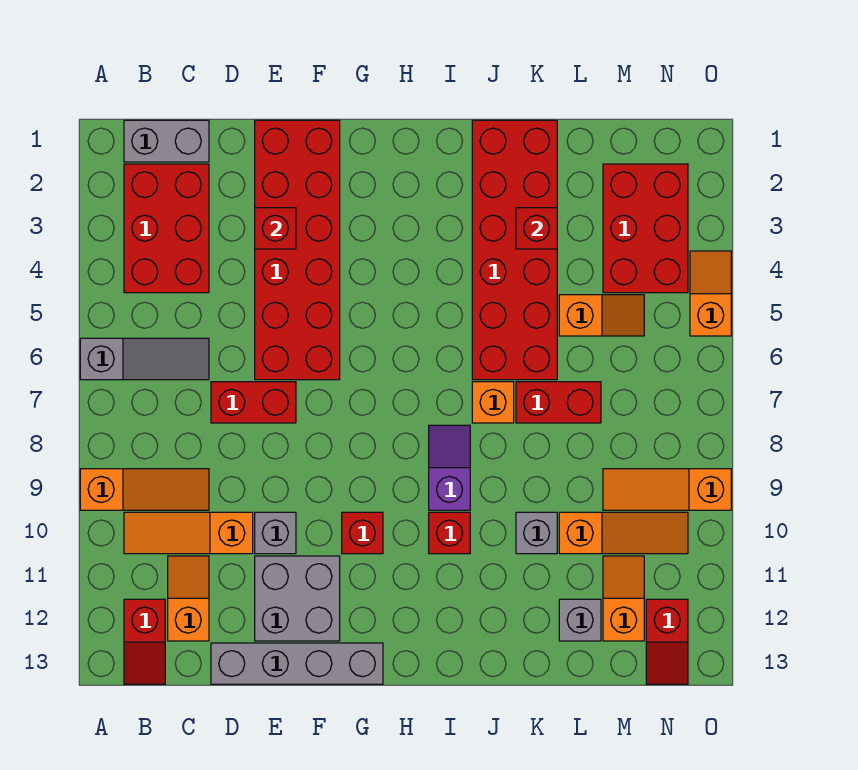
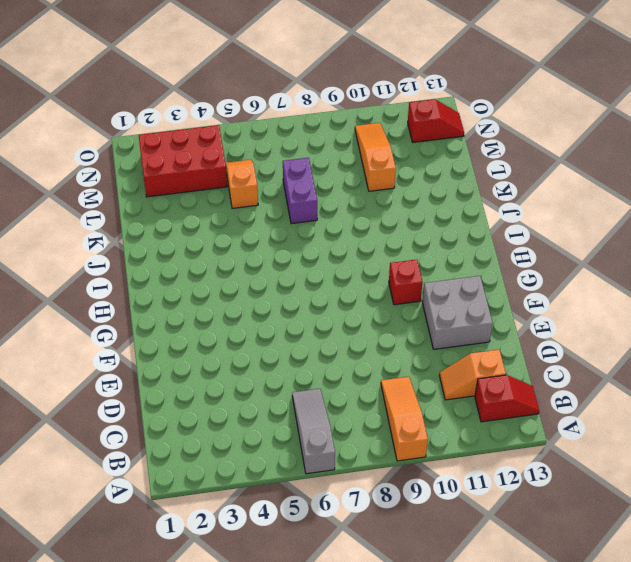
purple 1x2 brick [283,158,317,224] -> red 1x2 brick [516,382,601,423]
none -> grey 1x2 brick [124,120,209,162]
none -> red 2x3 brick [124,164,209,293]
none -> orange 1x3 slope [124,512,253,554]

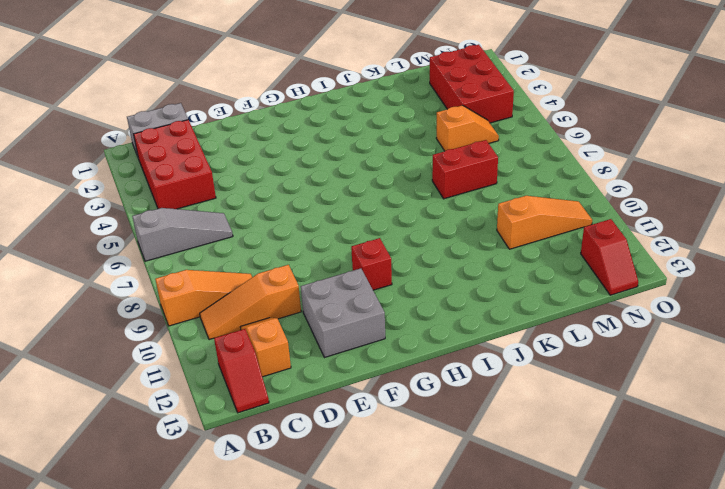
none -> red 1x2 brick [211,382,296,423]
none -> grey 1x4 brick [211,643,383,684]
none -> red 2x6 brick [255,120,340,380]

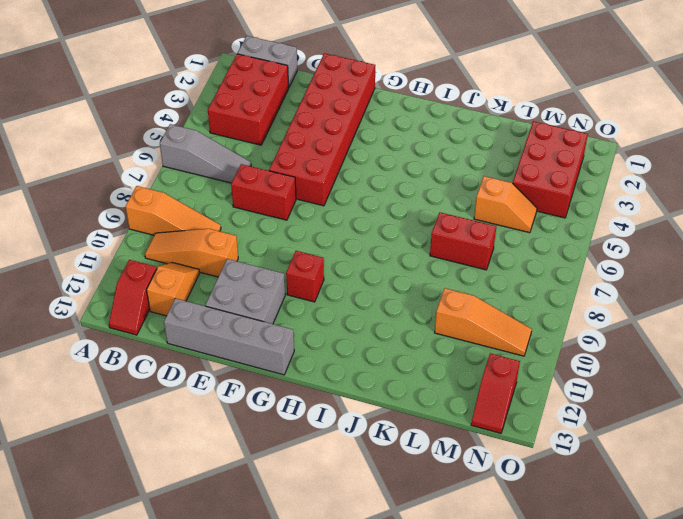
none -> grey 1x1 brick [255,512,296,554]
none -> purple 1x2 slope [429,425,470,510]
none -> red 1x1 brick [429,512,470,554]

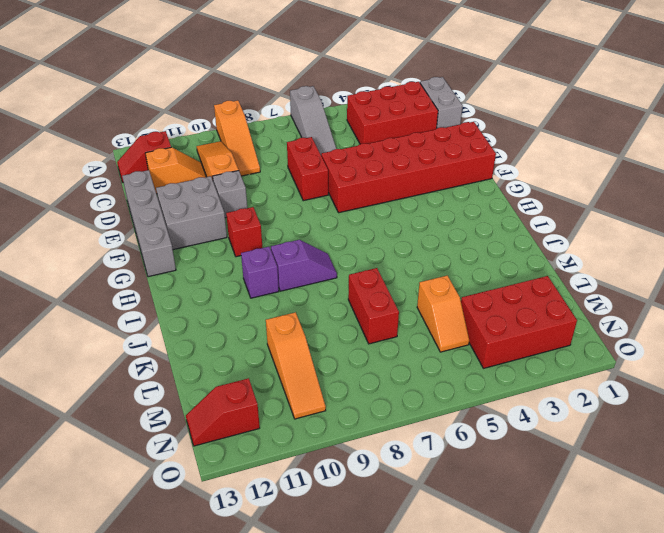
purple 1x1 brick [241,247,279,298] -> red 1x1 brick [429,512,470,554]
none -> red 2x6 brick [472,120,557,380]
none -> orange 1x1 brick [472,382,514,423]
none -> grey 1x1 brick [516,512,557,554]

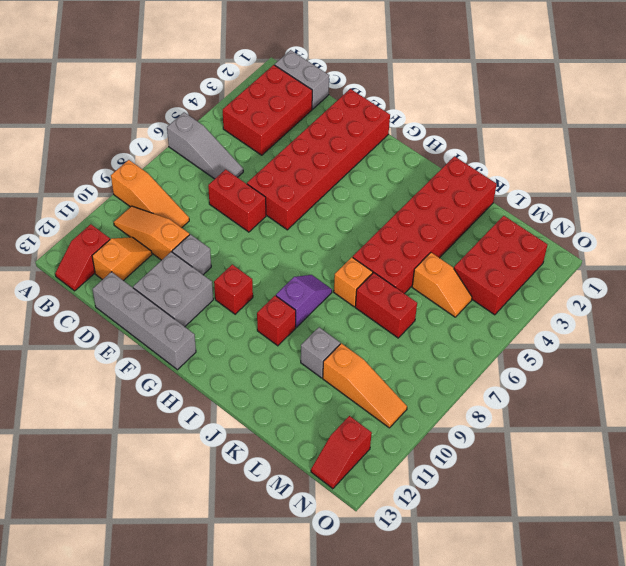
none -> grey 1x1 brick [559,599,601,641]
none -> orange 1x3 slope [603,469,731,510]
none -> orange 1x2 slope [603,556,644,641]

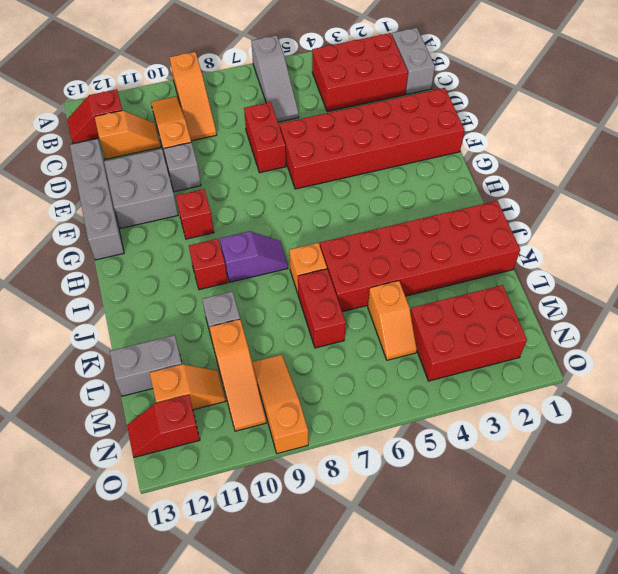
grey 1x2 brick [110,335,182,396] -> grey 1x1 brick [559,599,601,641]
none -> orange 1x2 slope [690,251,731,336]
none -> red 1x1 brick [255,208,296,249]
none -> red 1x1 brick [516,208,557,249]

